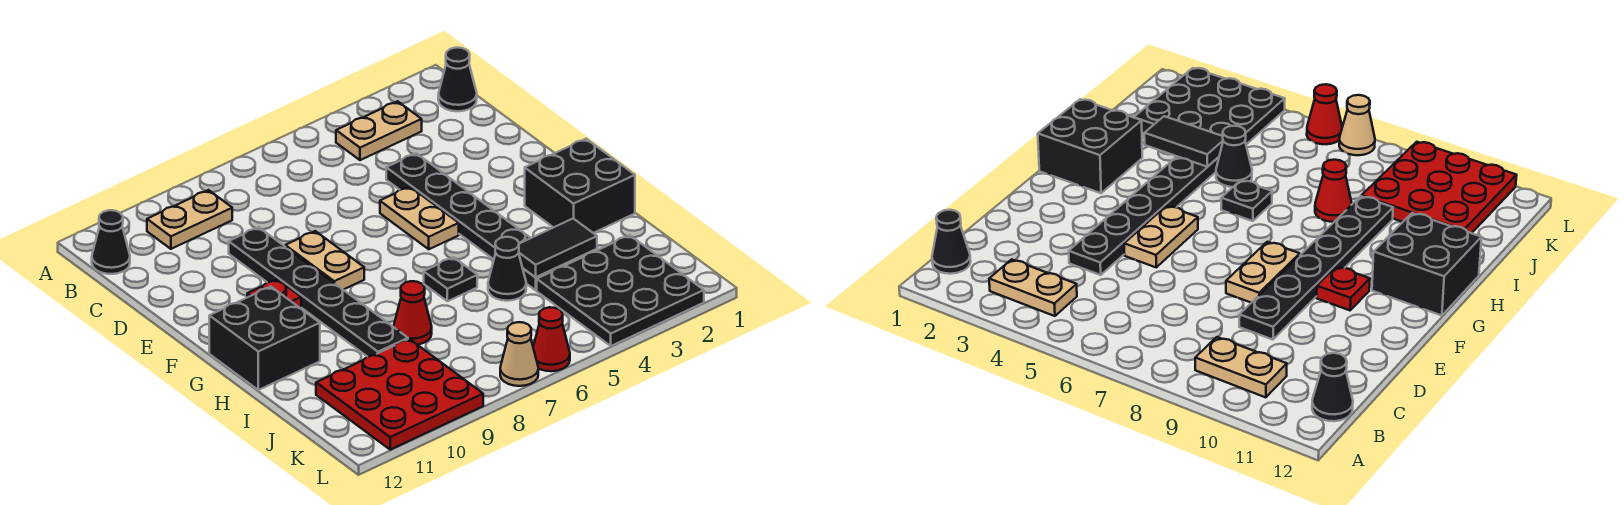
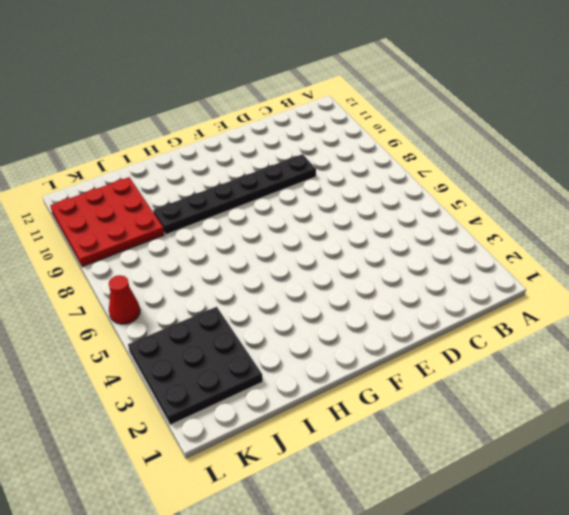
none -> black 1x1 cone [438,48,477,111]
none -> tan 1x2 plate [336,101,422,160]
none -> tan 1x2 plate [147,190,232,249]

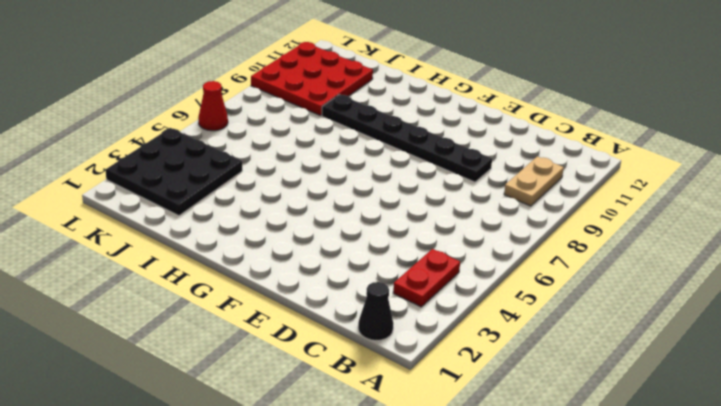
red 1x2 plate [393,249,460,307] -> tan 1x2 plate [336,101,422,160]
none -> black 1x1 cone [92,210,130,274]
none -> black 1x6 plate [386,153,566,290]
none -> tan 1x2 plate [380,187,459,249]

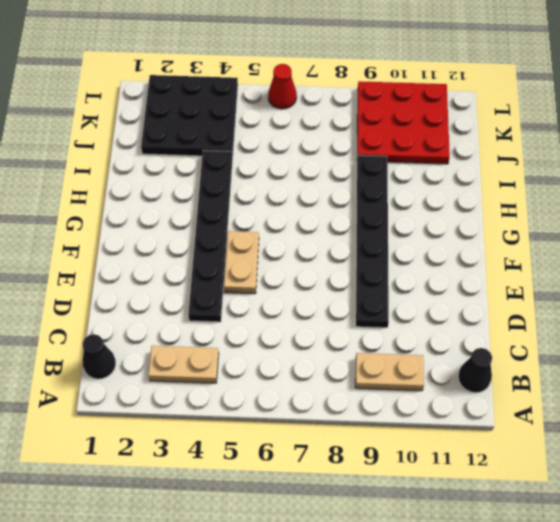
none -> tan 1x2 plate [285,231,364,290]
none -> red 1x1 plate [247,279,301,308]
none -> black 2x2 brick [525,139,635,233]

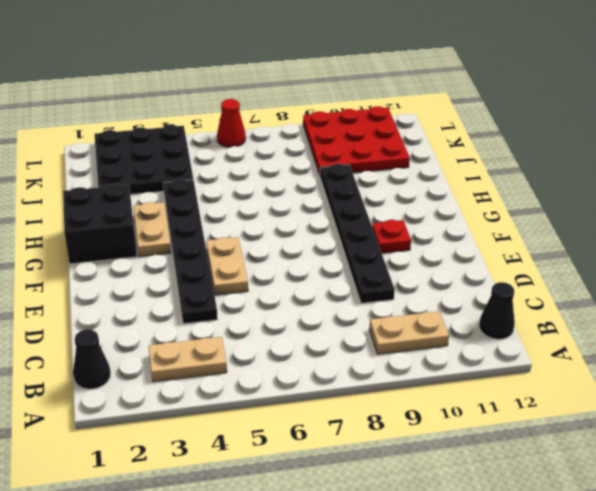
tan 1x2 plate [133,202,171,257] -> tan 1x2 plate moved to [285,231,364,290]
none -> black 2x2 brick [209,287,320,390]
none -> black 1x1 plate [424,257,477,301]
none -> black 1x1 cone [488,237,526,301]

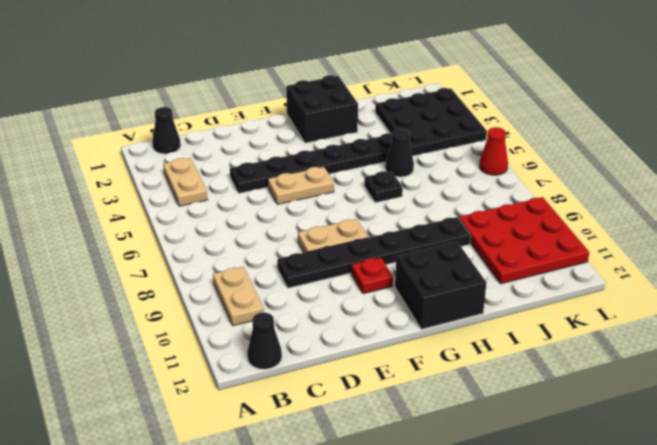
none -> red 1x1 cone [394,281,432,345]
none -> tan 1x1 cone [500,322,538,386]
none -> black 1x2 tile [519,218,597,277]

